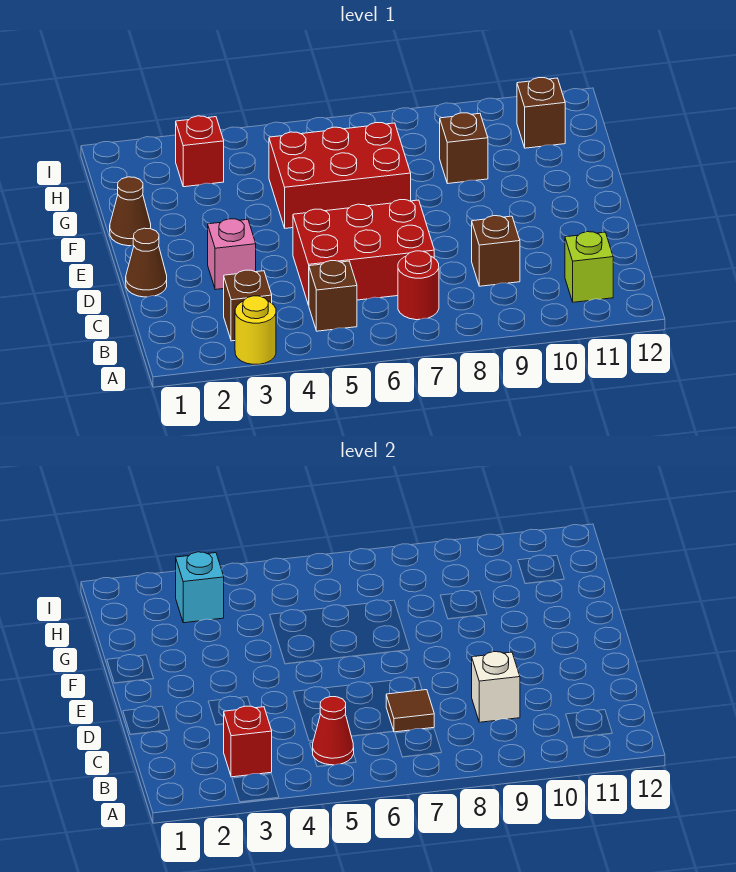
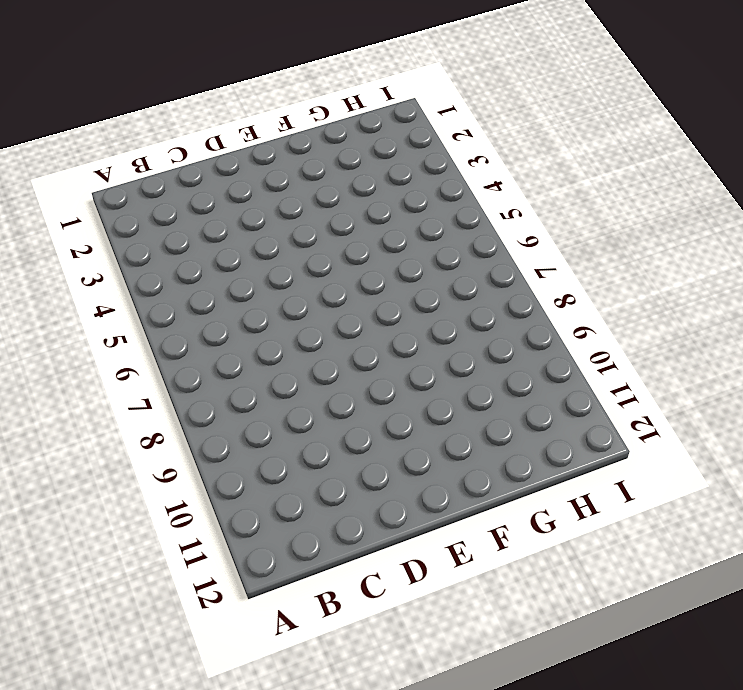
none -> yellow 1x1 round brick [235,296,276,364]
none -> brown 1x1 brick [224,270,272,341]
none -> brown 1x1 brick [309,261,357,331]

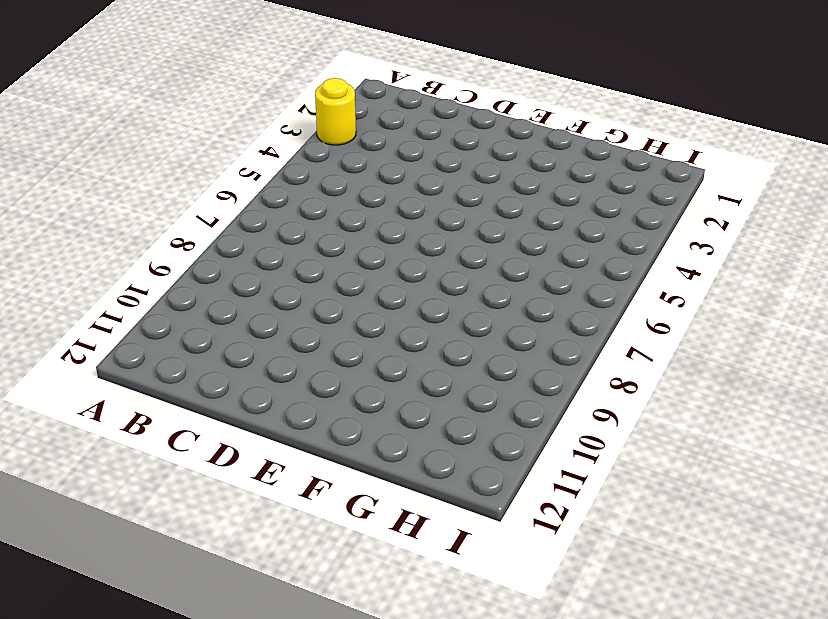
none -> brown 1x1 brick [224,270,272,341]
none -> brown 1x1 brick [309,261,357,331]
none -> red 1x1 round brick [398,251,439,320]

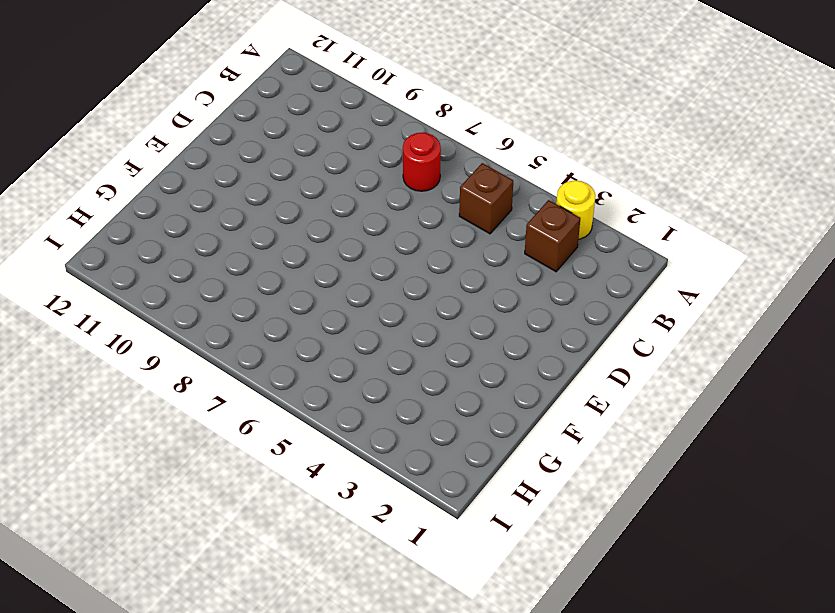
none -> lime 1x1 brick [565,232,613,302]
none -> red 2x3 brick [293,200,434,305]
none -> brown 1x1 brick [472,216,520,286]

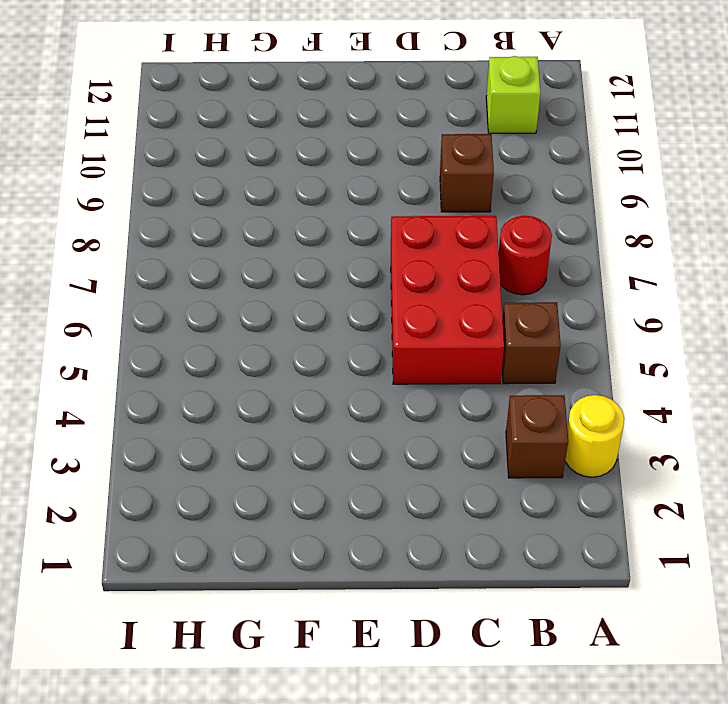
none -> brown 1x1 cone [126,228,167,297]
none -> pink 1x1 brick [208,219,256,290]
none -> brown 1x1 cone [110,177,151,246]

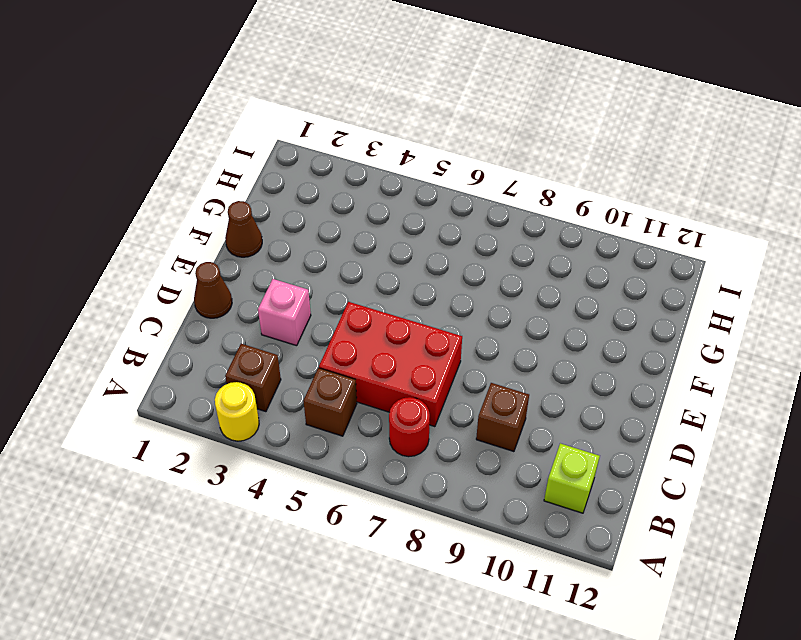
none -> red 2x3 brick [269,123,411,228]
none -> brown 1x1 brick [440,113,488,184]
none -> red 1x1 brick [176,116,224,187]

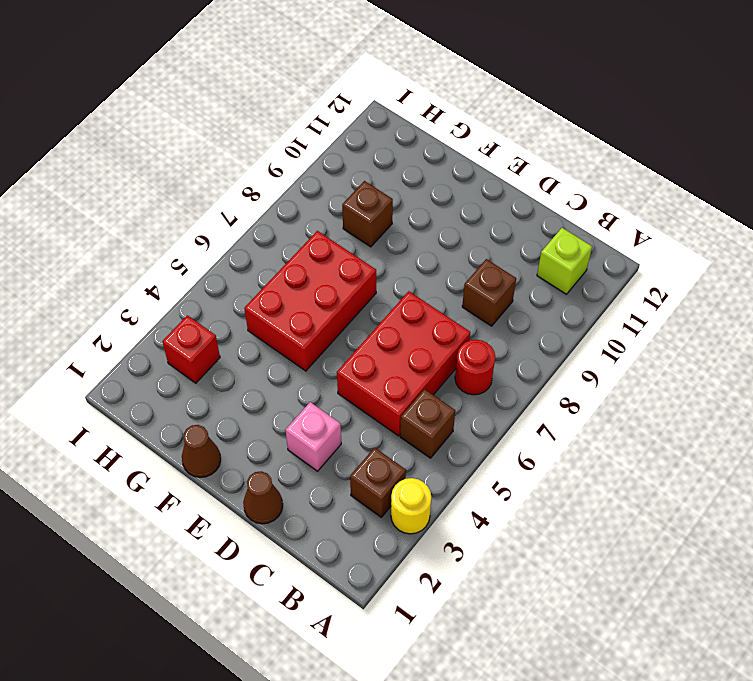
none -> brown 1x1 brick [517,78,565,148]
none -> red 1x1 brick [224,706,272,777]
none -> red 1x1 cone [313,697,354,765]

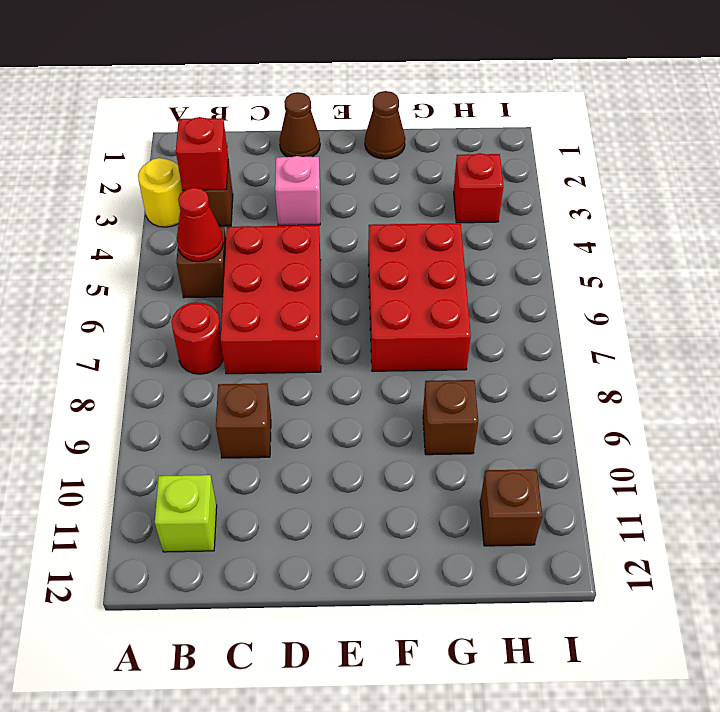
none -> brown 1x1 tile [386,690,434,732]
none -> white 1x1 brick [472,652,520,722]
none -> cyan 1x1 brick [176,552,224,623]

